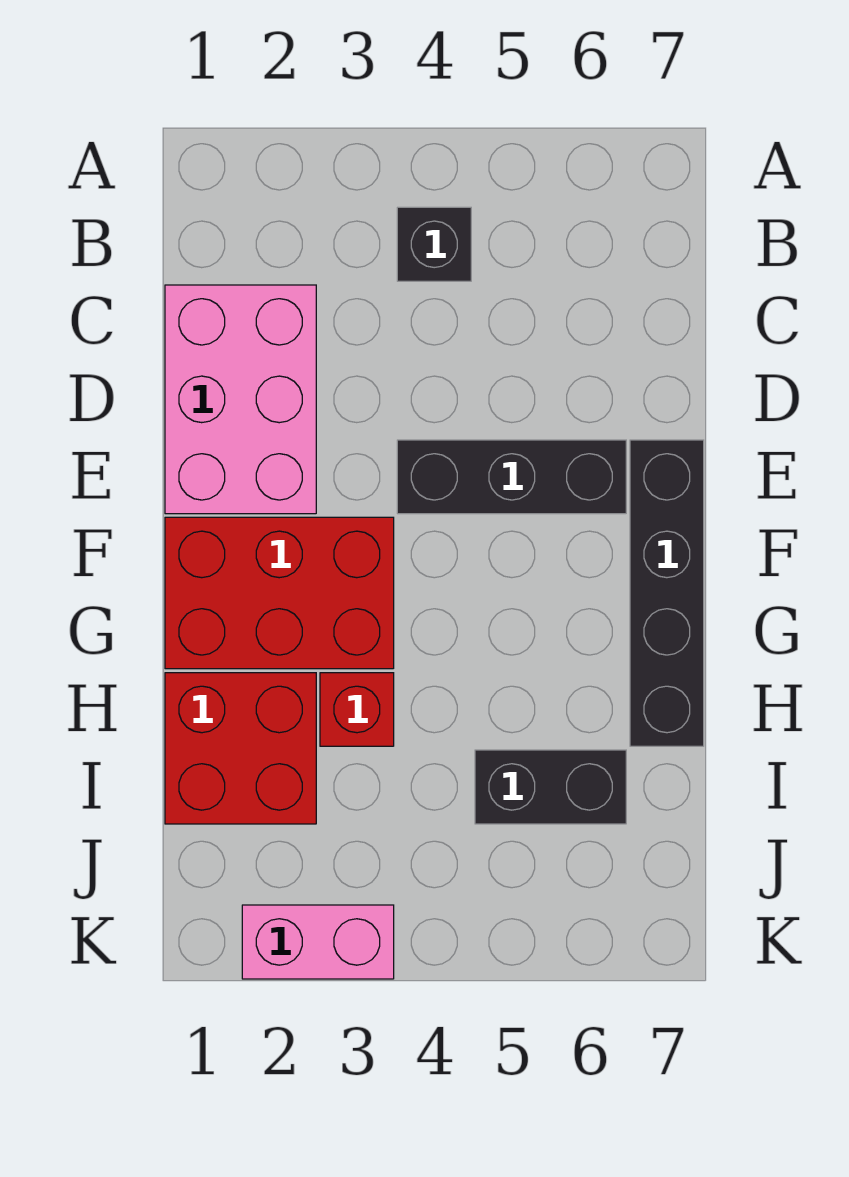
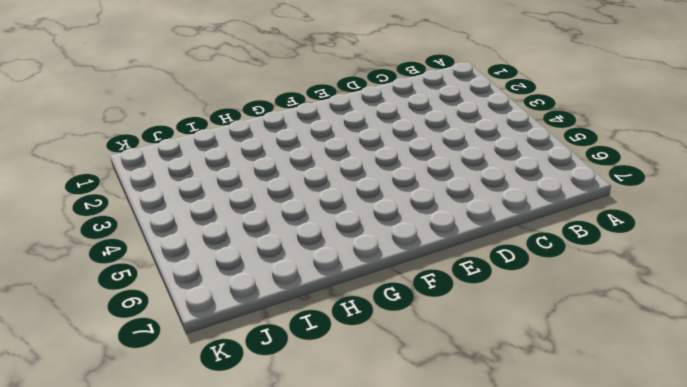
none -> black 1x1 brick [397,207,471,281]
none -> pink 2x3 brick [165,285,316,514]

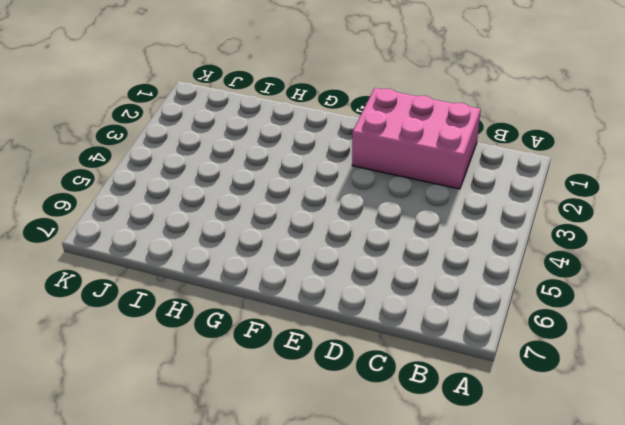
none -> black 1x1 brick [397,207,471,281]
none -> black 1x3 brick [397,440,626,514]

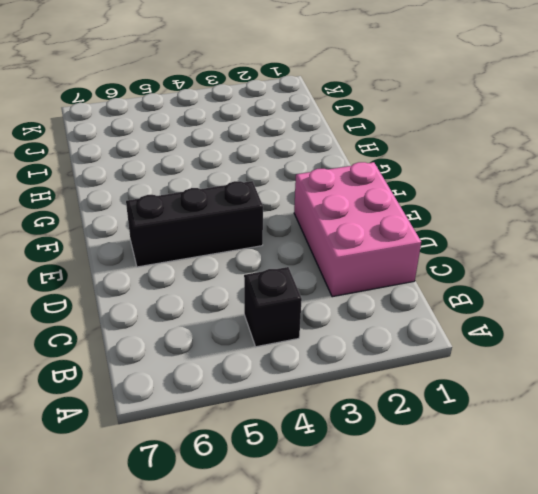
none -> black 1x4 brick [630,440,704,746]
none -> red 2x3 brick [165,517,394,669]

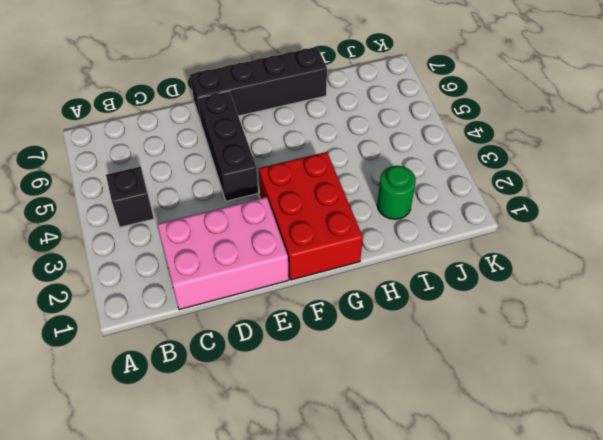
green 1x1 round brick [377,166,416,219] -> red 2x2 brick [165,673,316,824]
none -> red 1x1 brick [320,673,394,746]
none -> black 1x2 brick [475,750,626,824]

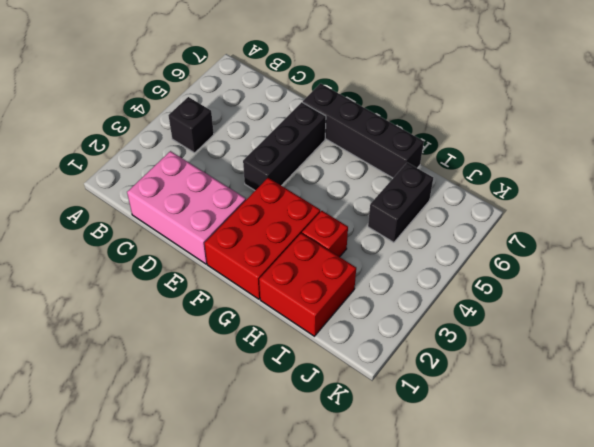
none -> pink 1x2 brick [242,905,394,979]

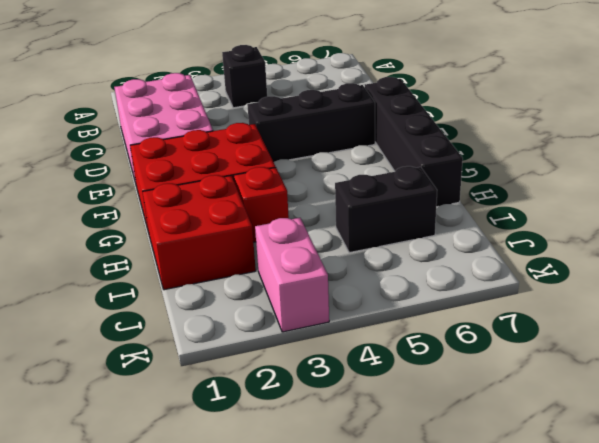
pink 1x2 brick [255,218,329,332] -> pink 1x2 brick turned to [242,905,394,979]

